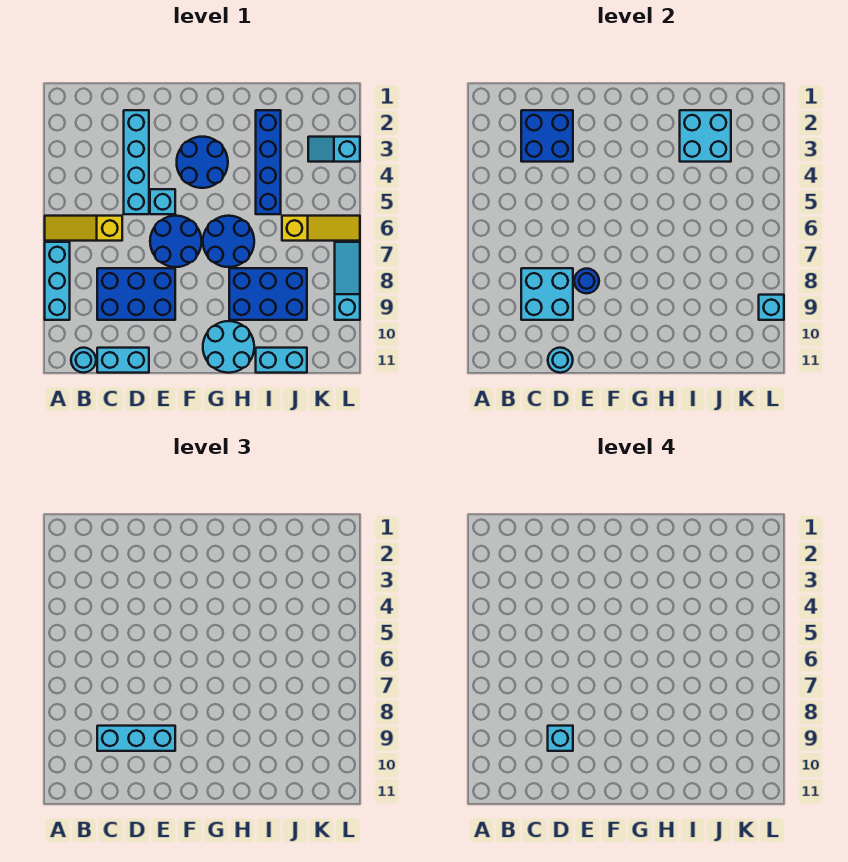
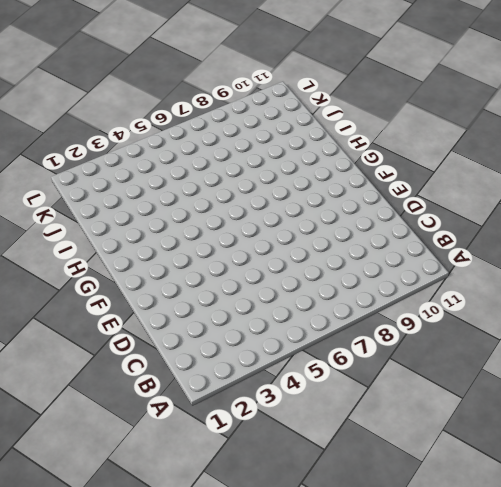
none -> yellow 1x3 slope [45,216,122,241]
none -> cyan 1x3 brick [45,242,70,320]
none -> cyan 1x1 round brick [71,348,96,373]

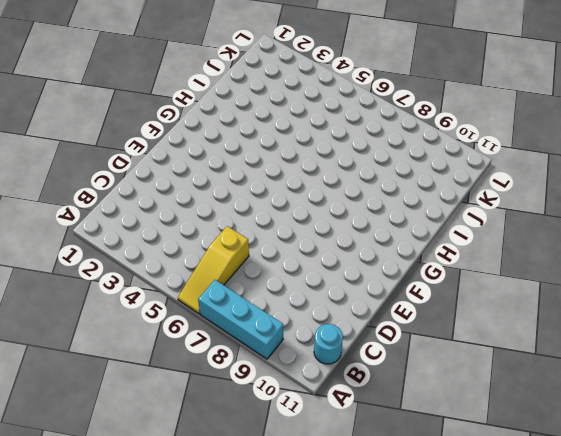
none -> blue 2x3 brick [97,268,175,320]
none -> cyan 1x2 brick [97,348,149,373]
none -> cyan 1x4 brick [124,110,149,214]

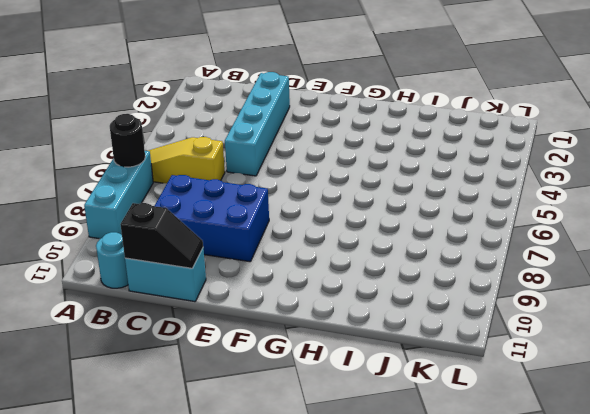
black 1x1 round brick [110,114,145,167] -> none
black 1x2 slope [120,203,203,268] -> cyan 1x1 round brick [548,348,573,373]
none -> cyan 1x1 brick [150,189,175,214]
none -> blue 2x2 round brick [150,216,202,267]
none -> blue 2x2 round brick [177,137,228,188]

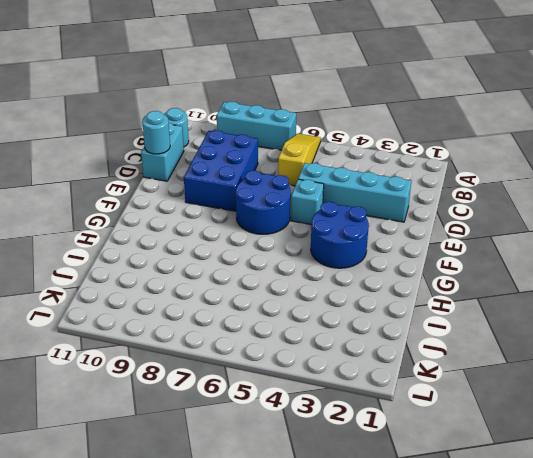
none -> blue 2x2 round brick [203,216,254,267]
none -> cyan 2x2 round brick [203,321,254,373]
none -> blue 2x3 brick [229,268,307,320]

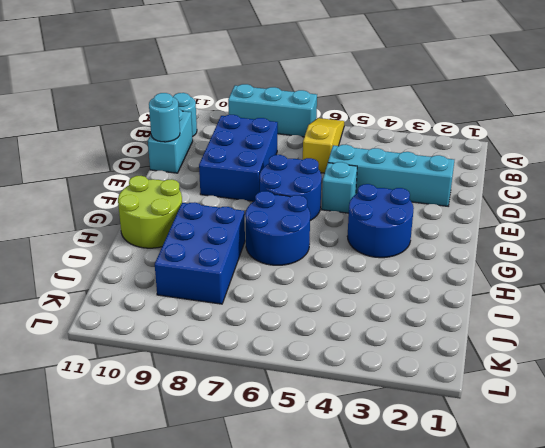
lime 2x2 round brick [118,176,182,248] -> cyan 2x2 round brick [203,321,254,373]
none -> blue 1x4 brick [256,110,281,214]
none -> cyan 1x2 brick [256,348,307,373]
none -> yellow 1x3 slope [282,216,360,241]

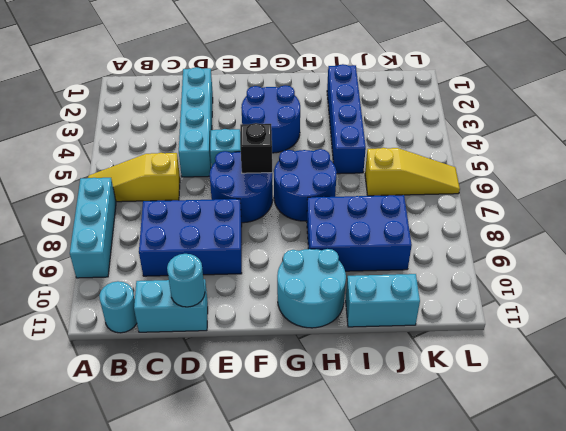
black 1x1 brick [240,123,272,173] -> none
none -> cyan 1x2 slope [308,137,360,162]
none -> cyan 1x3 slope [335,242,360,320]
none -> blue 2x2 brick [521,110,573,162]

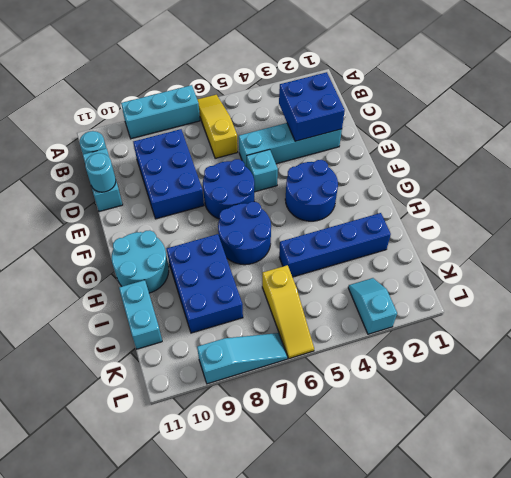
none -> cyan 2x2 brick [521,268,573,320]
none -> blue 1x1 round brick [574,268,599,294]
none -> cyan 2x2 brick [680,110,731,162]

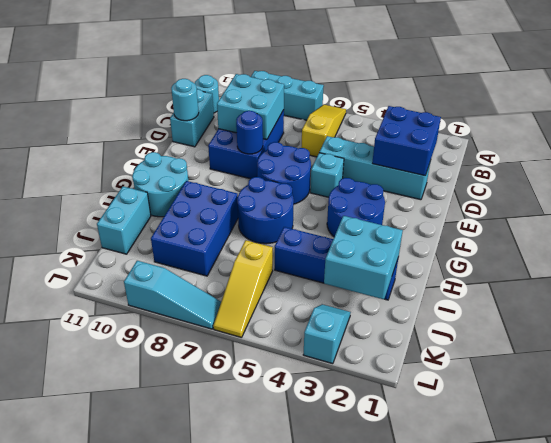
none -> cyan 1x1 brick [759,295,784,320]
none -> cyan 1x3 brick [97,726,175,751]
none -> cyan 1x1 brick [548,726,573,751]

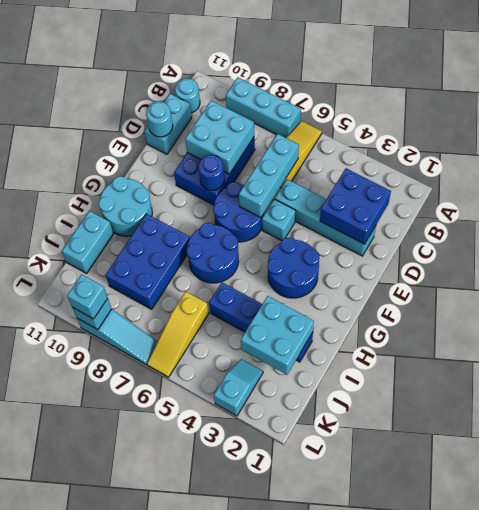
cyan 1x3 brick [239,134,299,218] -> cyan 1x3 brick moved to [97,726,175,751]
cyan 1x1 brick [67,274,108,319] -> cyan 1x1 brick moved to [548,726,573,751]

